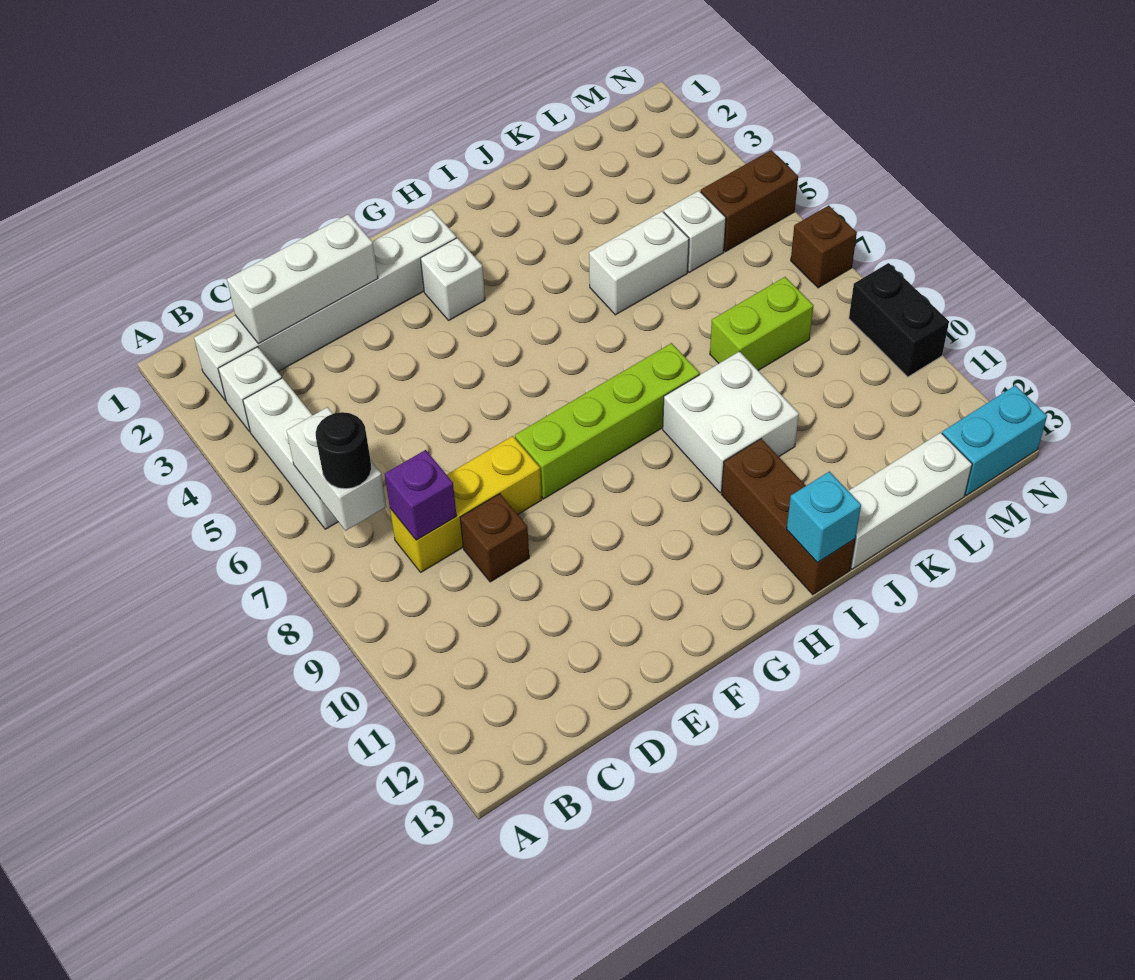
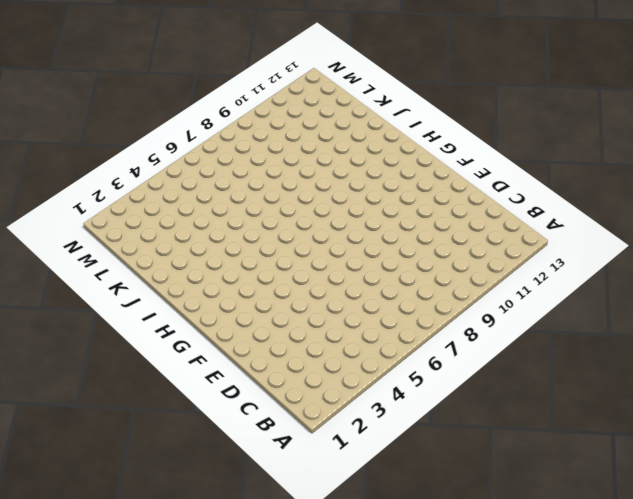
none -> white 1x6 brick [194,209,456,401]
none -> white 1x1 brick [218,347,282,432]
none -> white 1x3 brick [243,378,338,529]

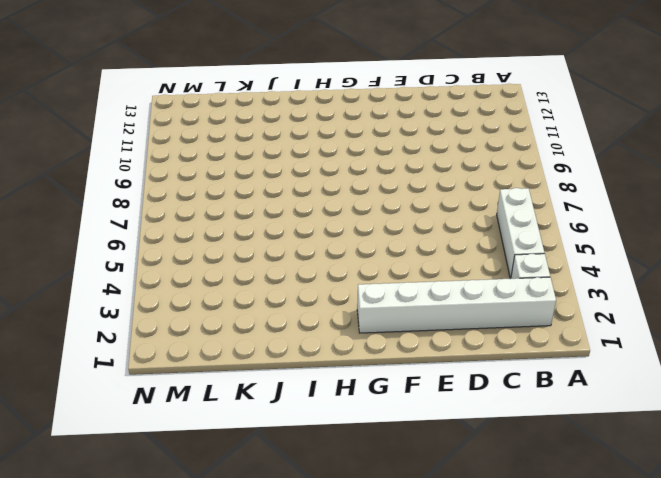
none -> yellow 1x3 brick [390,436,542,572]
none -> brown 1x1 brick [460,494,529,582]
none -> lime 1x4 brick [515,343,700,499]

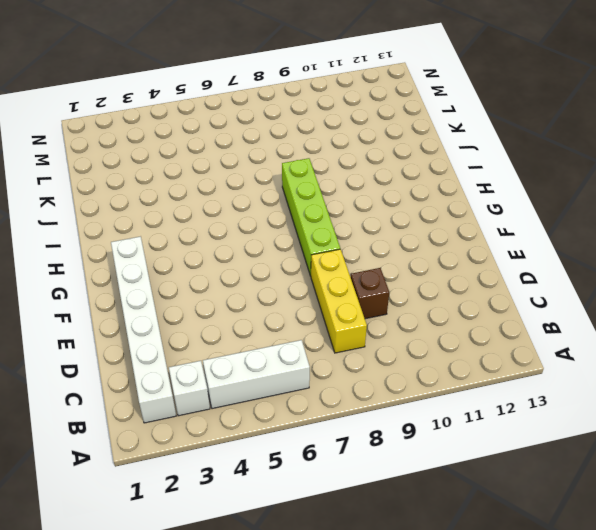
none -> white 1x1 brick [420,238,485,320]
none -> white 2x2 brick [663,351,799,493]
none -> brown 1x3 brick [721,439,855,594]

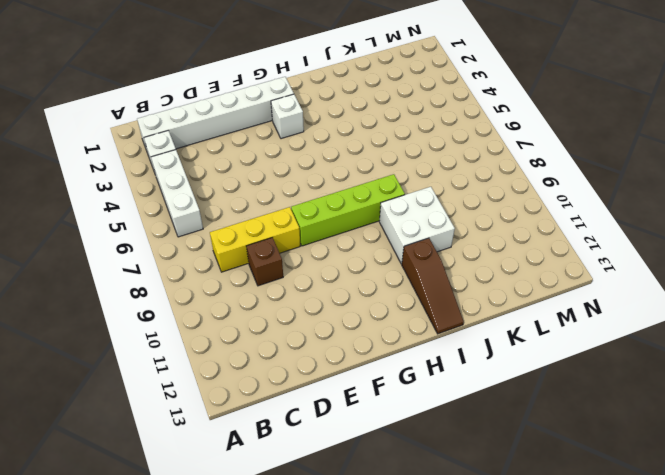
brown 1x3 slope [402,238,464,334] -> brown 1x3 brick [721,439,855,594]
none -> white 1x2 brick [589,211,689,315]
none -> white 1x3 brick [849,432,972,569]
none -> lime 1x2 brick [710,277,814,370]

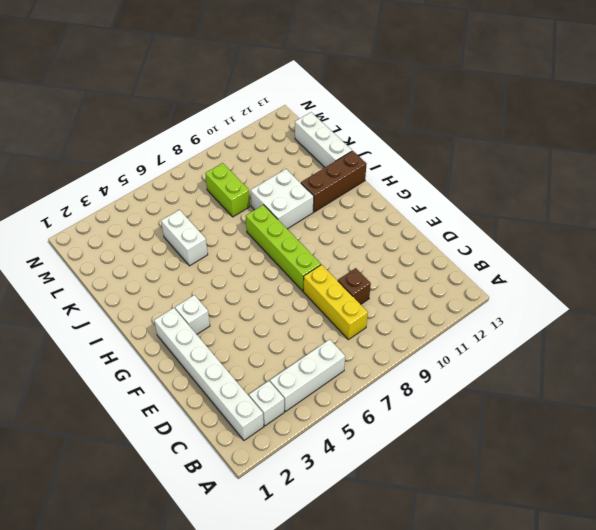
none -> white 1x1 brick [664,191,726,272]
none -> brown 1x2 brick [701,150,798,252]
none -> cyan 1x2 brick [942,385,1047,496]

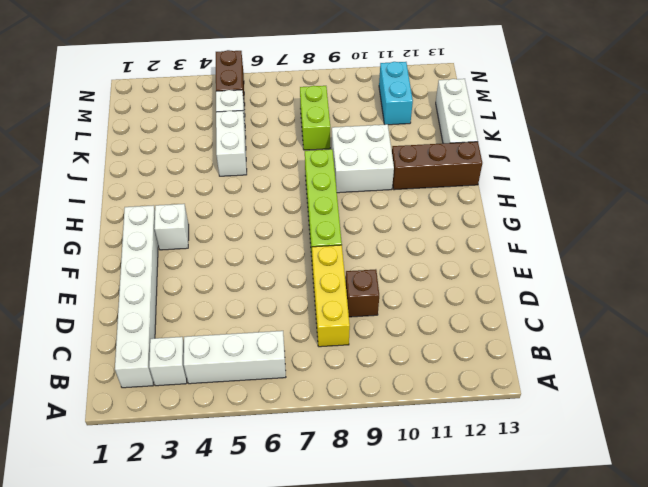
cyan 1x2 brick [379,62,413,125] -> cyan 1x2 brick moved to [942,385,1047,496]
none -> brown 1x1 brick [791,205,857,288]
none -> black 1x2 brick [849,263,949,377]
none -> white 1x2 brick [286,407,386,531]

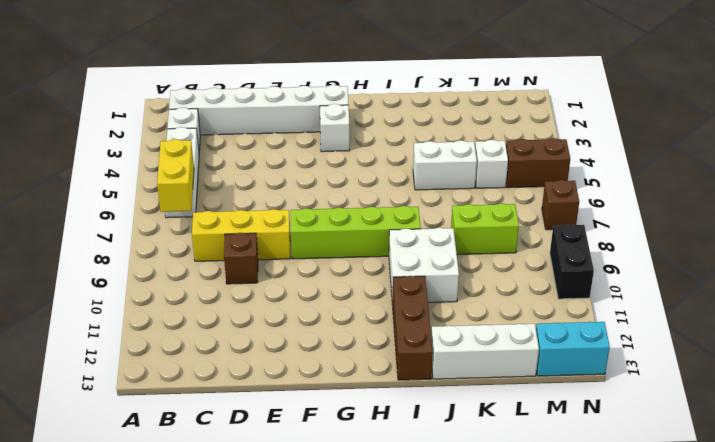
yellow 1x2 brick [157,139,194,212] -> white 1x2 brick [286,407,386,531]
none -> white 1x3 brick [227,214,378,344]
none -> purple 1x1 brick [385,450,457,540]
none -> cyan 1x1 brick [787,471,861,562]

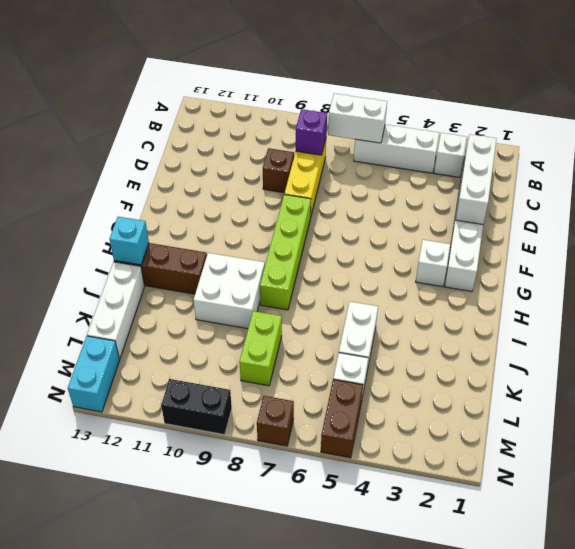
none -> black 1x1 round brick [316,412,372,489]

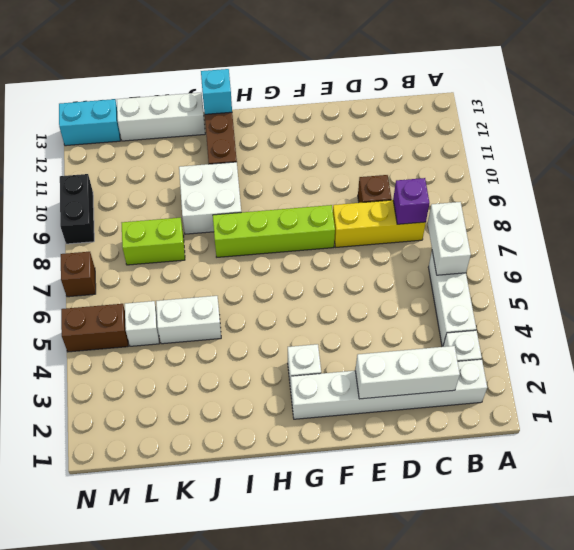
none -> black 1x1 round brick [316,412,372,489]

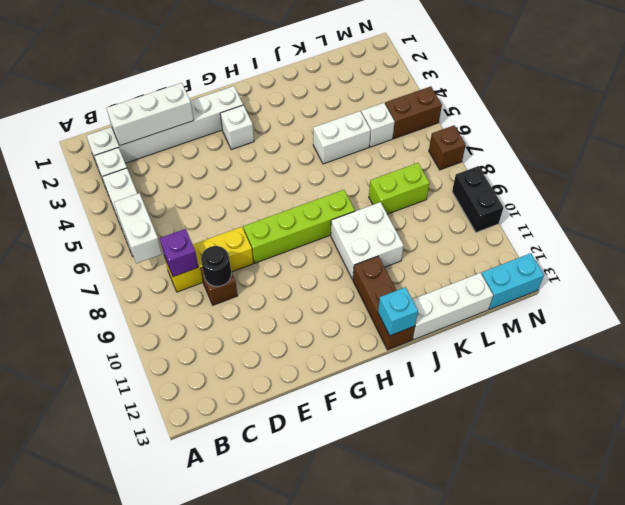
black 1x1 round brick [201,246,231,286] -> black 1x1 round brick moved to [316,412,372,489]

